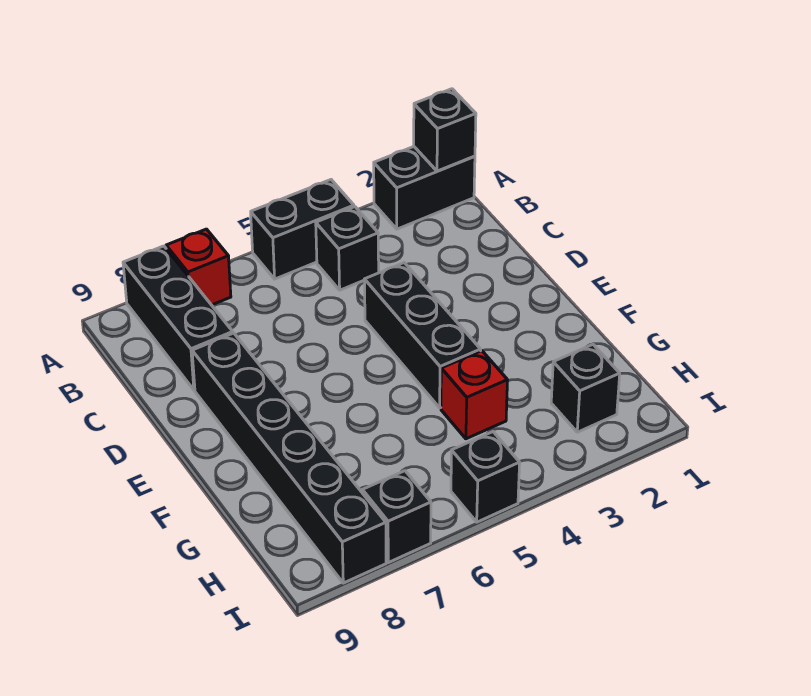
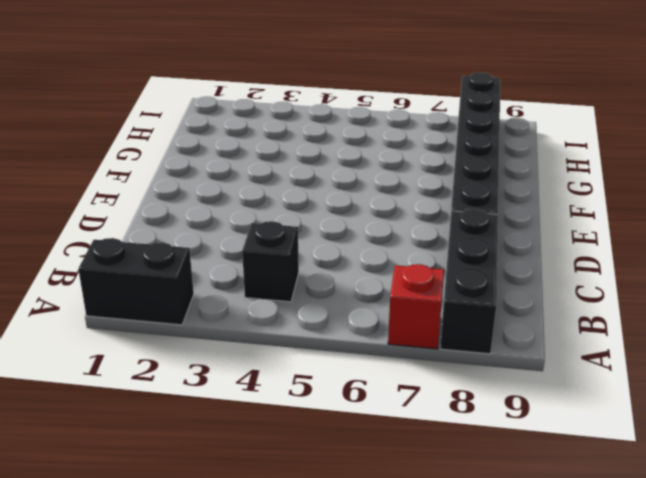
none -> black 1x2 brick [251,180,354,279]
none -> black 1x3 brick [364,263,481,408]
none -> red 1x1 brick [441,351,508,439]

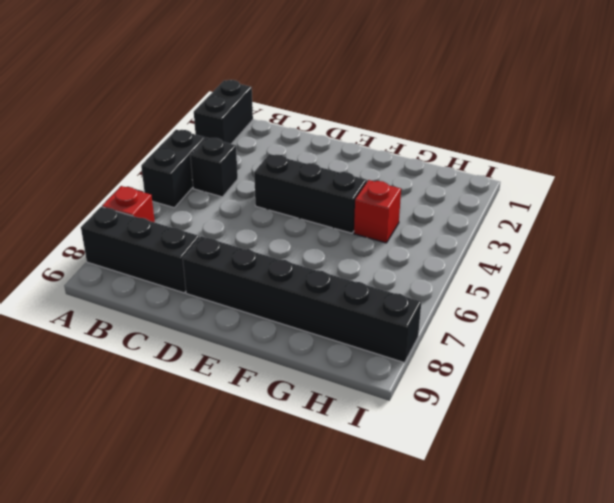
none -> black 1x1 brick [551,344,620,432]
none -> black 1x1 brick [451,432,520,522]
none -> black 1x1 brick [362,471,431,563]

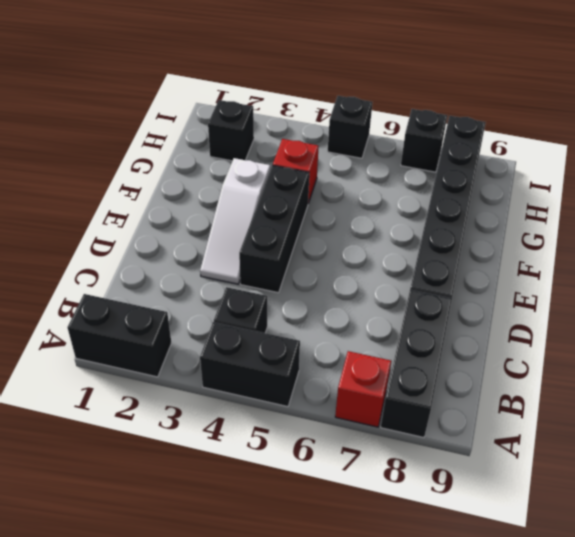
white 1x3 slope [200,158,270,284] -> none
none -> black 1x1 brick [414,89,476,171]

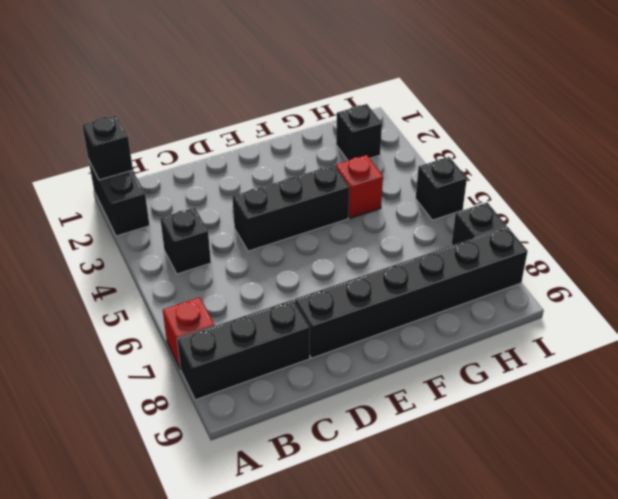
none -> black 1x2 brick [251,180,354,279]

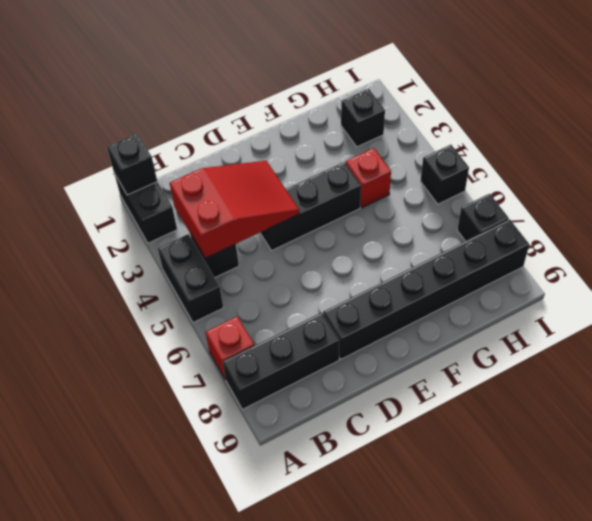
red 2x3 slope [170,161,299,258] -> none

